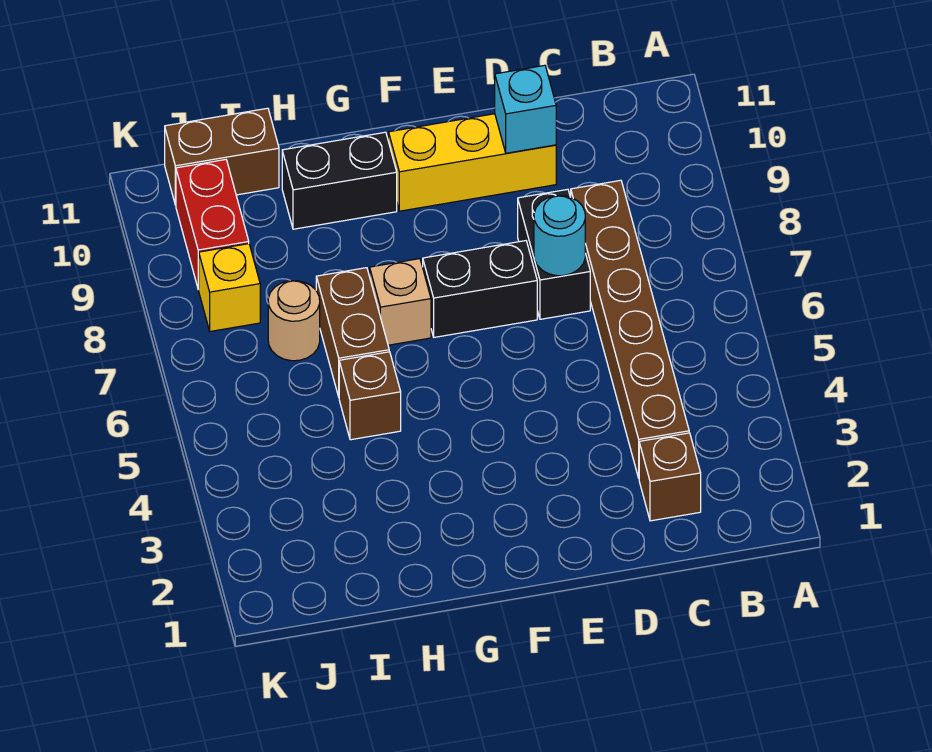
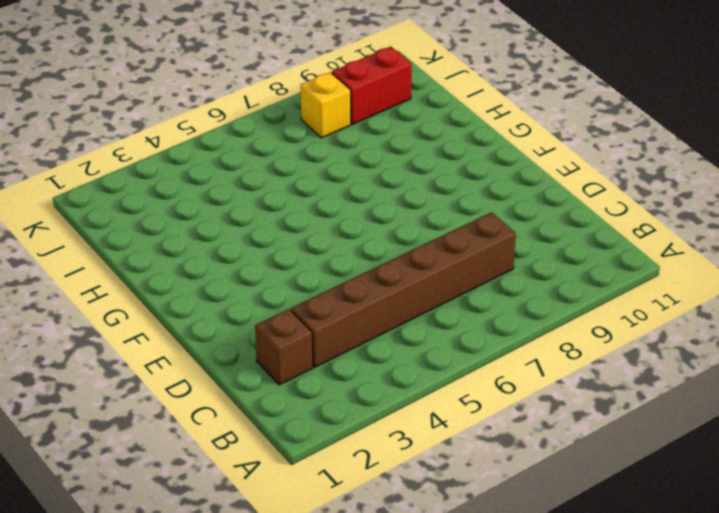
none -> black 1x2 brick [518,189,590,319]
none -> yellow 1x3 brick [388,114,556,211]
none -> black 1x2 brick [423,241,537,337]

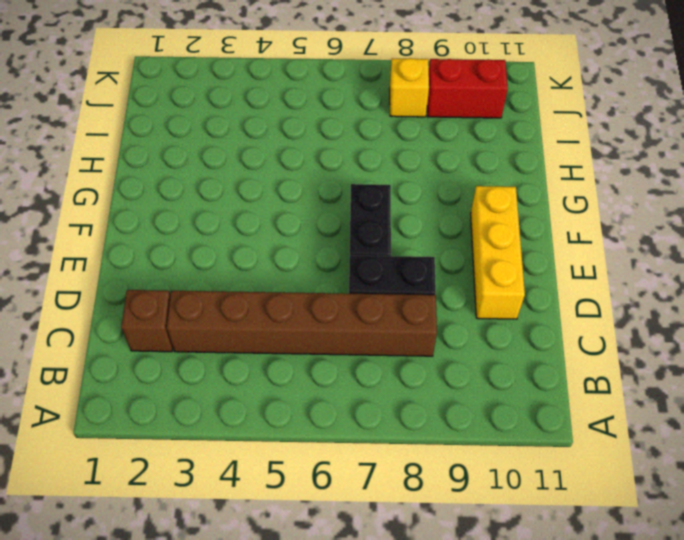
none -> tan 1x1 brick [370,259,431,345]
none -> black 1x2 brick [282,132,397,229]
none -> brown 1x1 brick [339,352,401,440]

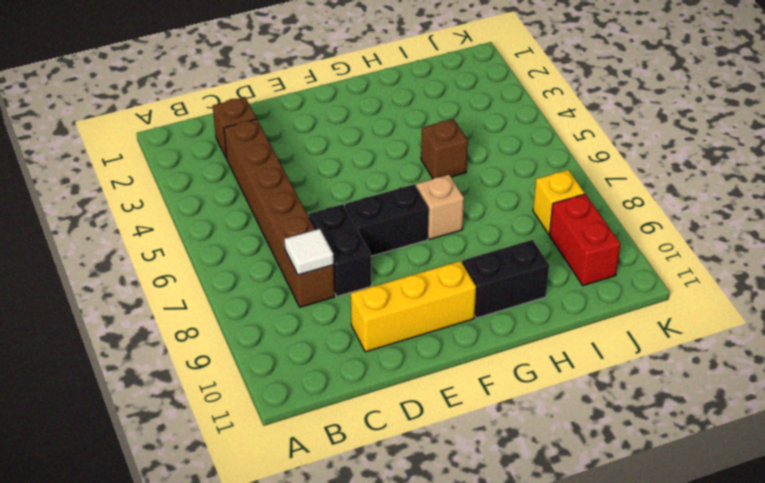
white 1x1 tile [284,229,334,275] -> none
none -> brown 1x2 brick [316,268,389,397]
none -> tan 1x1 round brick [268,281,320,361]
none -> brown 1x2 brick [165,108,279,205]

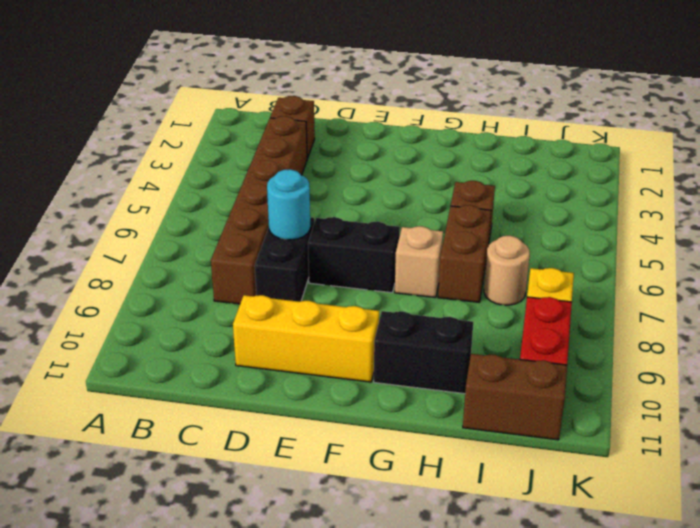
none -> cyan 1x1 brick [495,65,556,153]

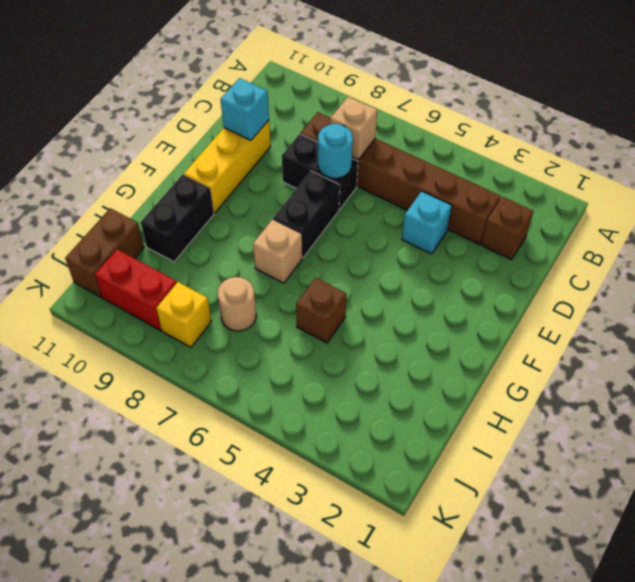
tan 1x1 brick [330,97,377,160] -> none
cyan 1x1 brick [402,191,452,254] -> none
none -> brown 1x2 brick [316,268,389,397]

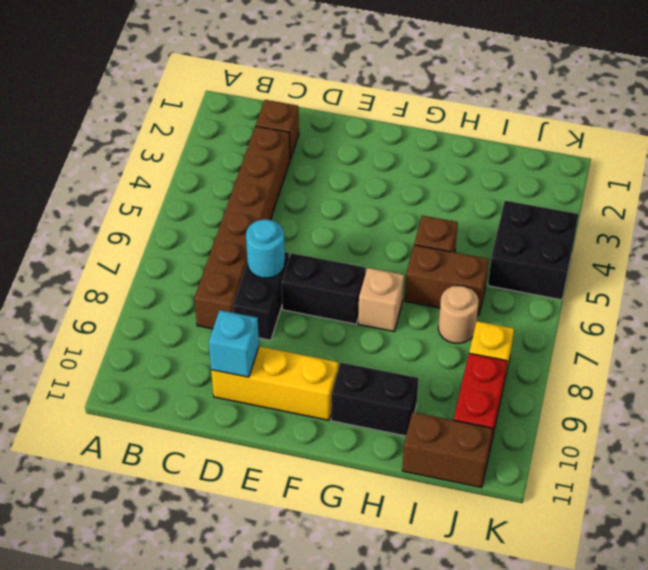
brown 1x2 brick [405,245,489,316] -> brown 1x2 brick turned to [316,268,389,397]
black 2x2 brick [488,201,579,300] -> none

